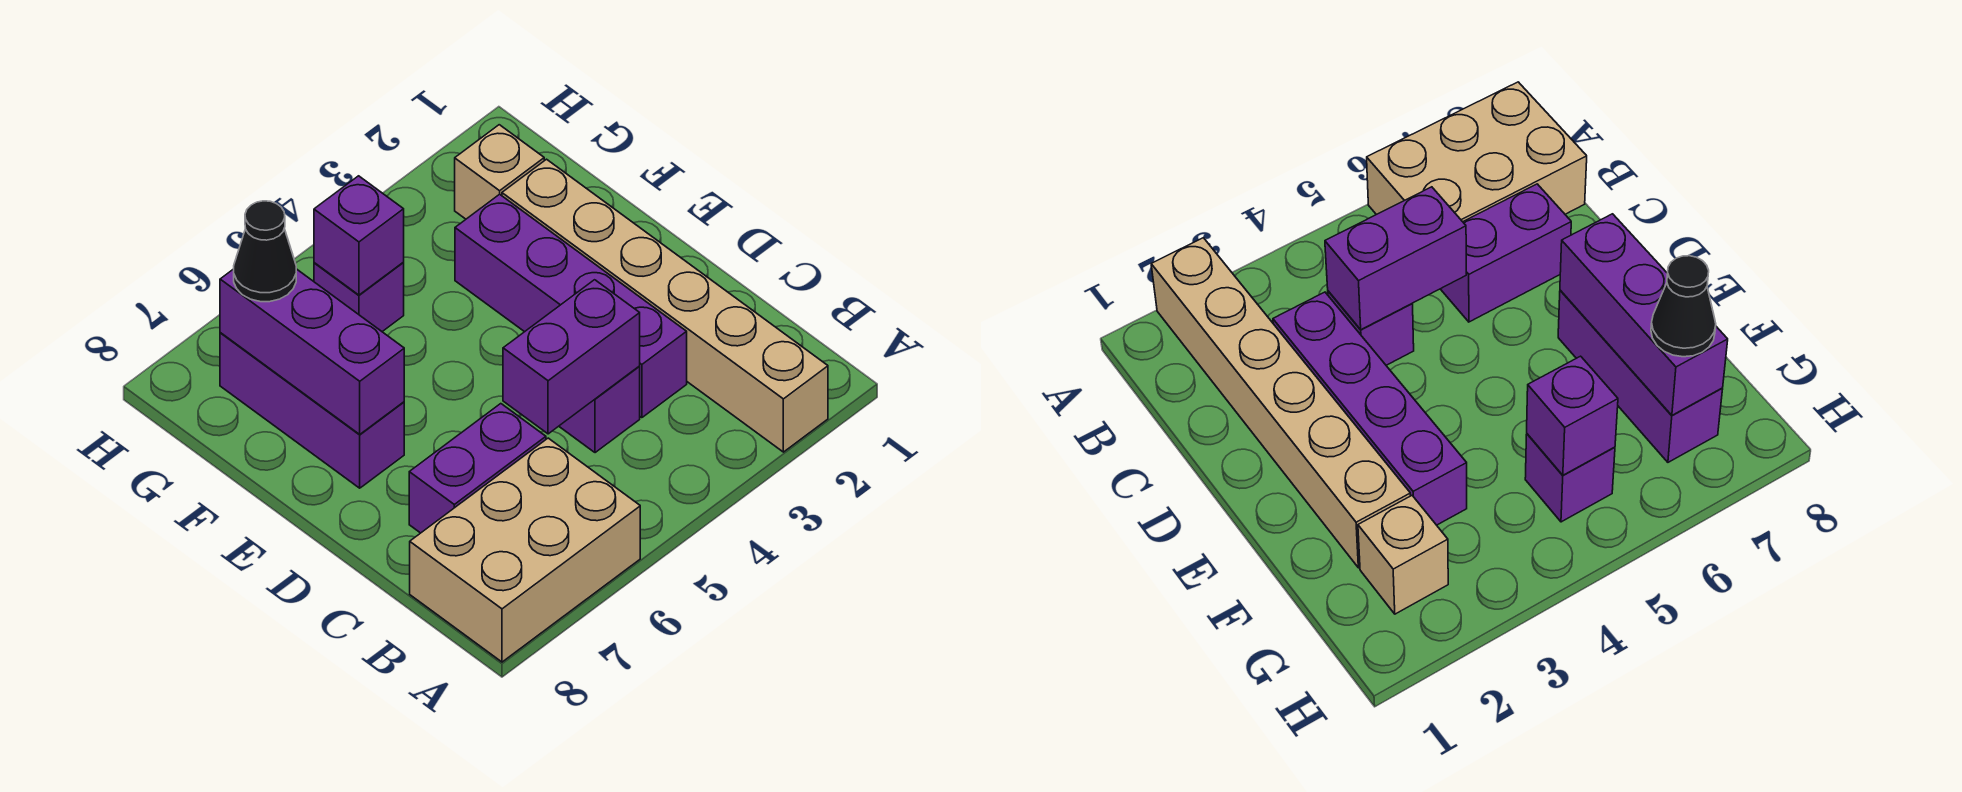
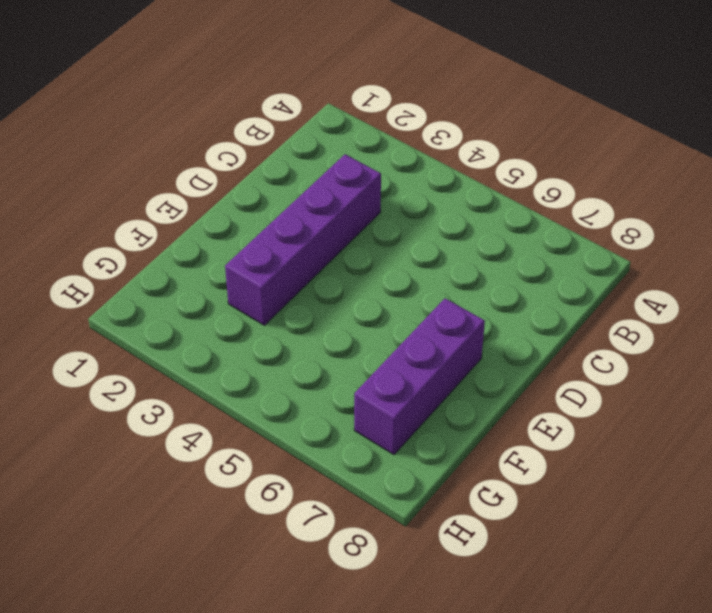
none -> tan 1x6 brick [502,159,828,452]
none -> tan 2x3 brick [410,438,640,662]
none -> purple 1x1 brick [559,367,640,453]

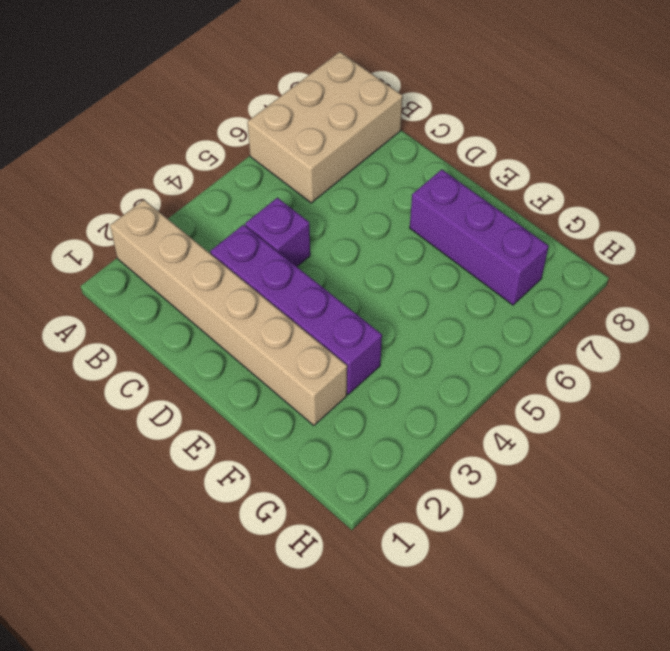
none -> purple 1x2 brick [409,404,546,533]
none -> tan 1x1 brick [455,125,544,219]
none -> purple 1x1 brick [314,263,404,331]

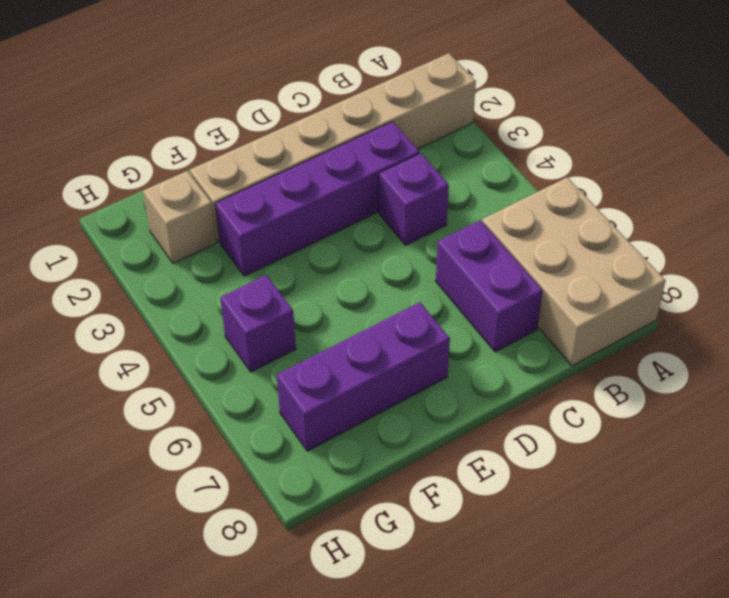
none -> purple 1x2 brick [503,280,640,434]
none -> purple 1x3 brick [220,269,404,435]
none -> purple 1x1 brick [314,176,404,295]

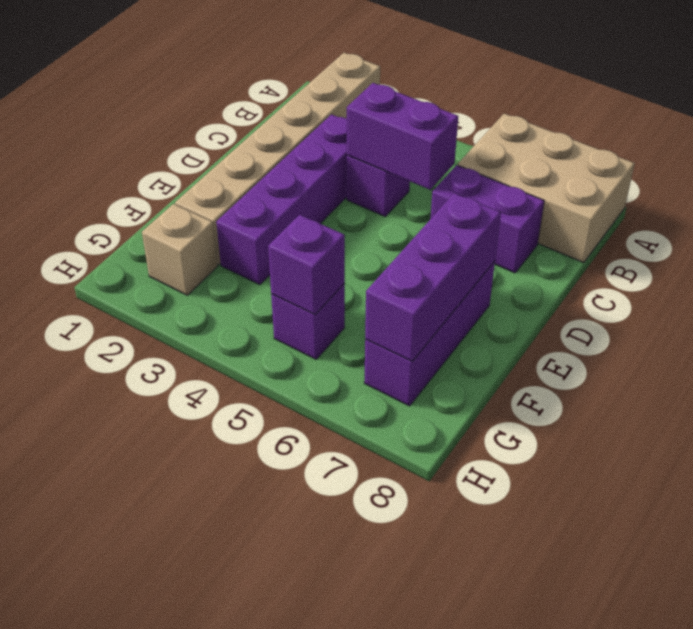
none -> black 1x1 cone [234,201,296,302]

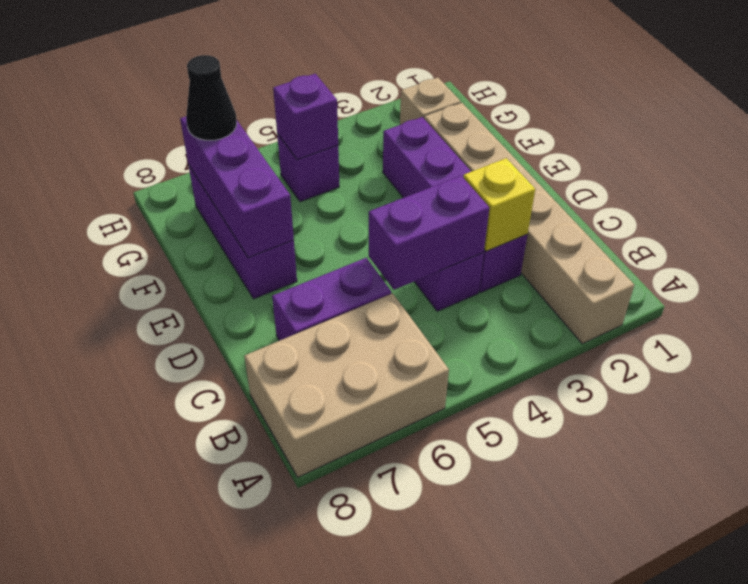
yellow 1x1 brick [463,158,535,251] -> none

